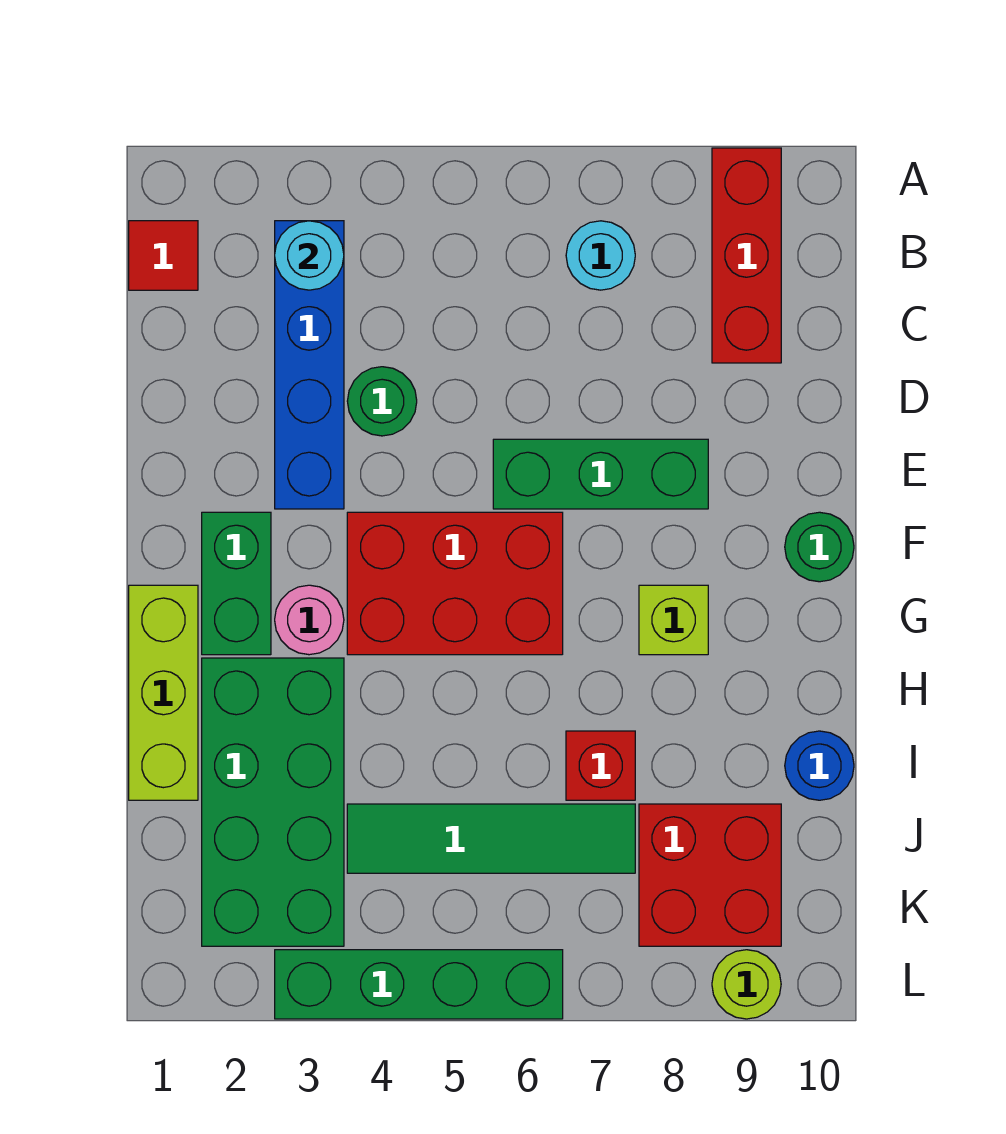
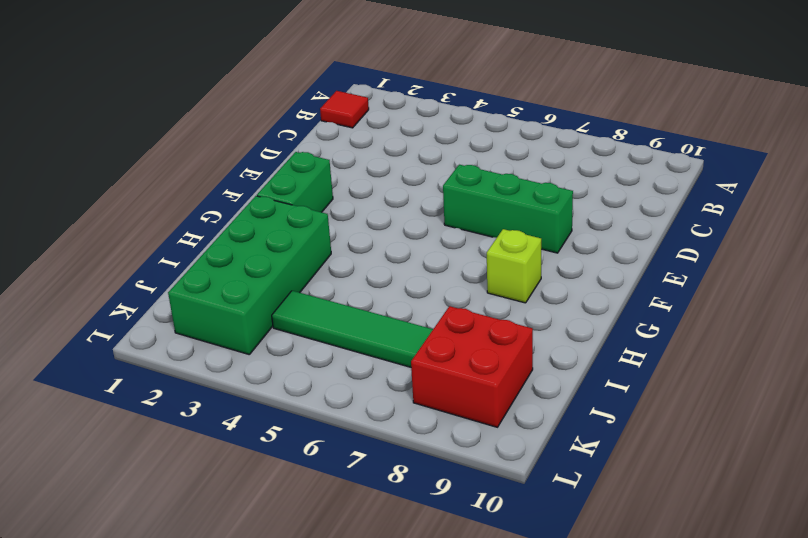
none -> red 1x3 brick [712,148,781,363]
none -> blue 1x4 brick [275,221,344,509]
none -> cyan 1x1 round brick [566,221,635,290]

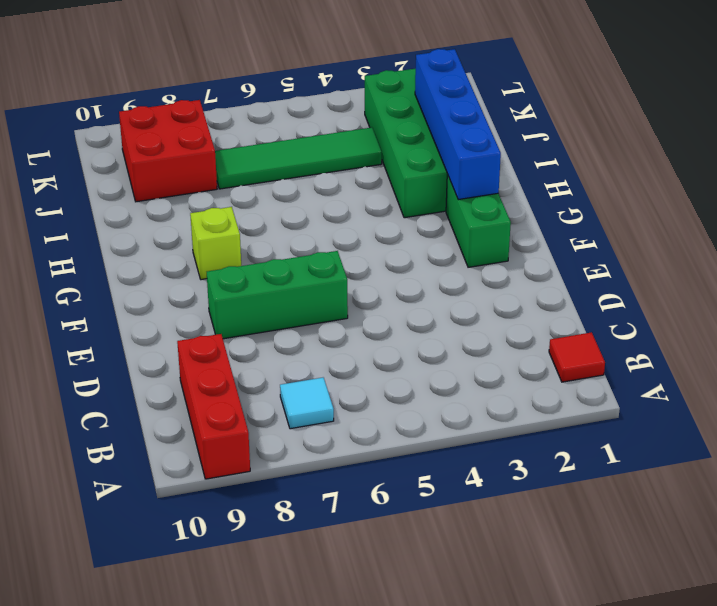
cyan 1x1 tile [280,378,334,429] -> cyan 1x1 round brick [566,221,635,290]
blue 1x4 brick [415,49,501,200] -> blue 1x4 brick moved to [275,221,344,509]
none -> green 1x1 round brick [347,367,417,436]
none -> red 2x3 brick [347,512,563,655]
none -> green 1x1 round brick [785,512,854,582]

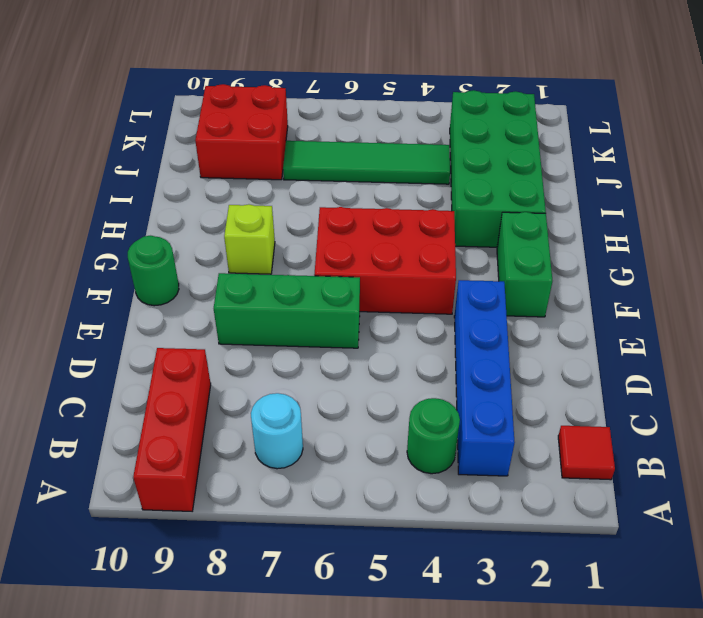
green 1x1 round brick [407,398,460,474] -> green 1x1 round brick moved to [347,367,417,436]
none -> lime 1x3 brick [129,585,198,800]
none -> pink 1x1 round brick [275,585,344,655]
none -> red 1x1 brick [566,731,635,800]

